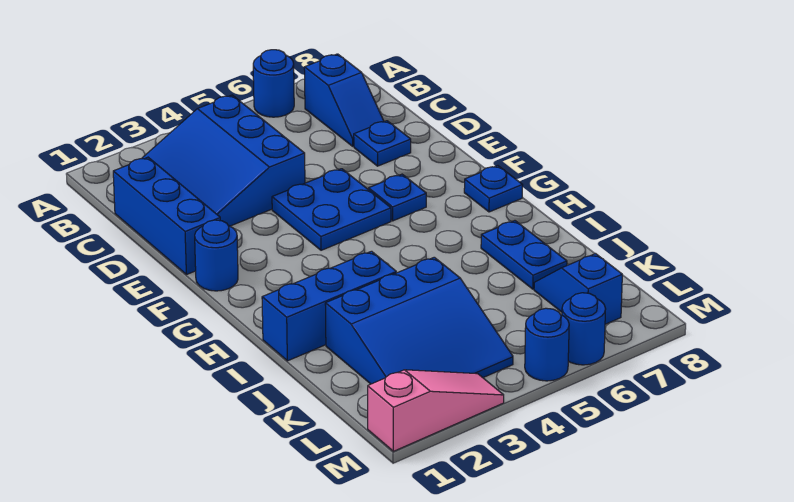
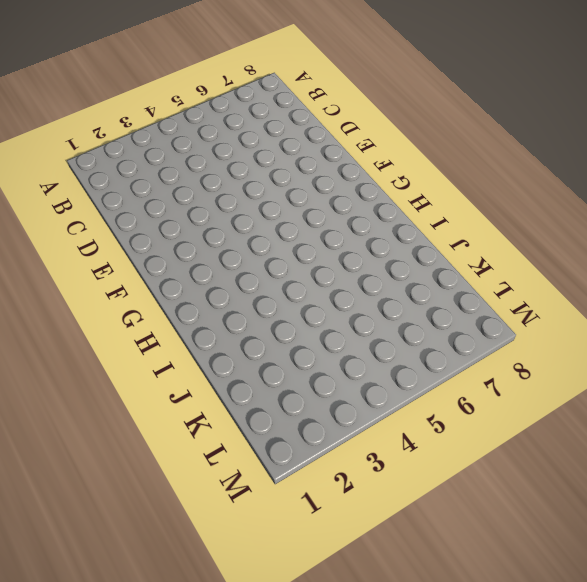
none -> blue 1x1 round brick [253,50,294,117]
none -> blue 3x3 slope [142,95,305,226]
none -> blue 1x2 slope [304,54,384,146]

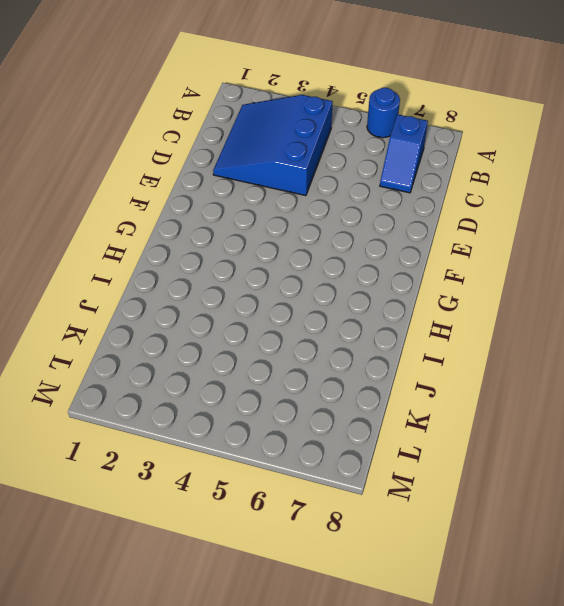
none -> blue 1x3 brick [113,157,220,275]
none -> blue 1x1 plate [354,121,411,166]
none -> blue 2x2 plate [272,169,391,250]

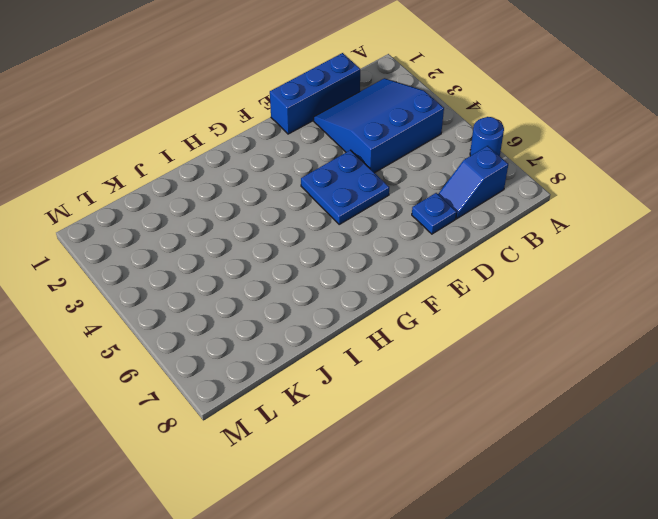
none -> blue 1x1 round brick [195,220,238,291]
none -> blue 1x1 plate [369,174,426,221]
none -> blue 1x1 plate [464,166,523,212]

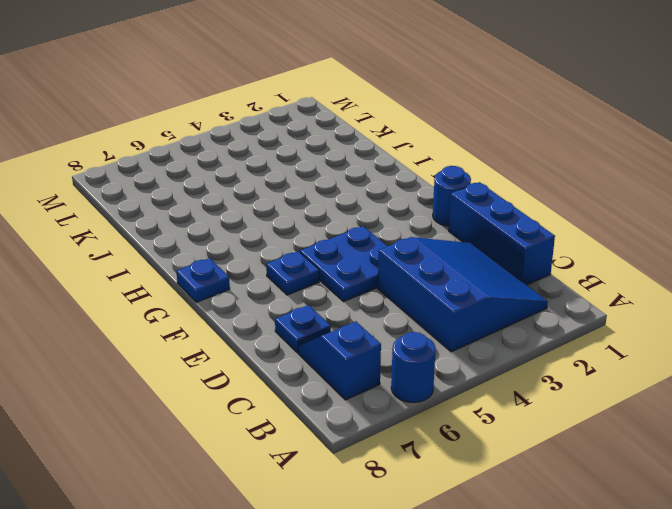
none -> blue 1x3 brick [262,251,396,361]
none -> blue 1x2 plate [481,221,567,289]
none -> blue 3x3 slope [325,257,513,384]

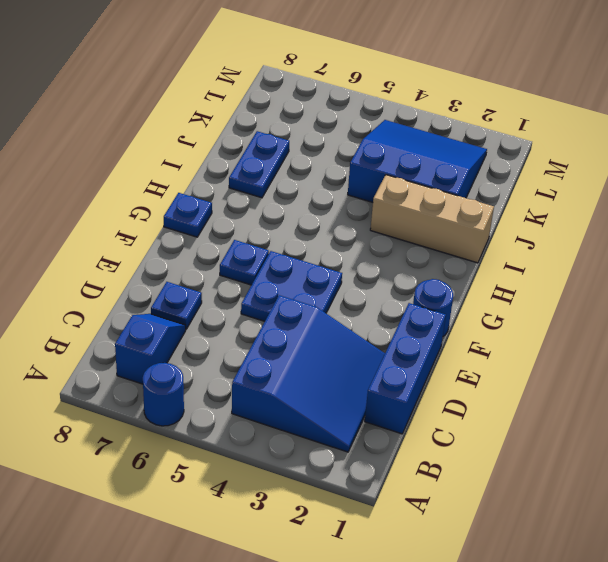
tan 1x3 brick [370,175,494,263] -> blue 1x3 brick [262,251,396,361]
none -> blue 1x2 slope [534,254,622,324]
none -> pink 1x3 slope [368,370,504,451]
none -> blue 1x1 round brick [525,308,569,381]

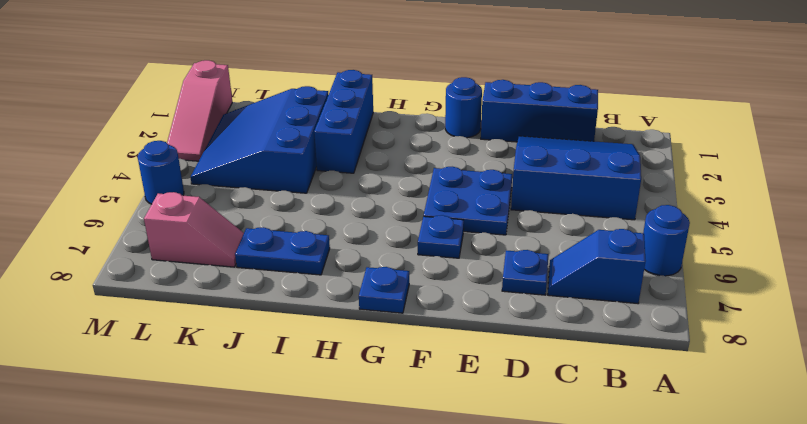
pink 1x2 slope [144,192,244,267] -> blue 1x2 slope [534,254,622,324]
none -> blue 1x1 round brick [562,293,606,365]

